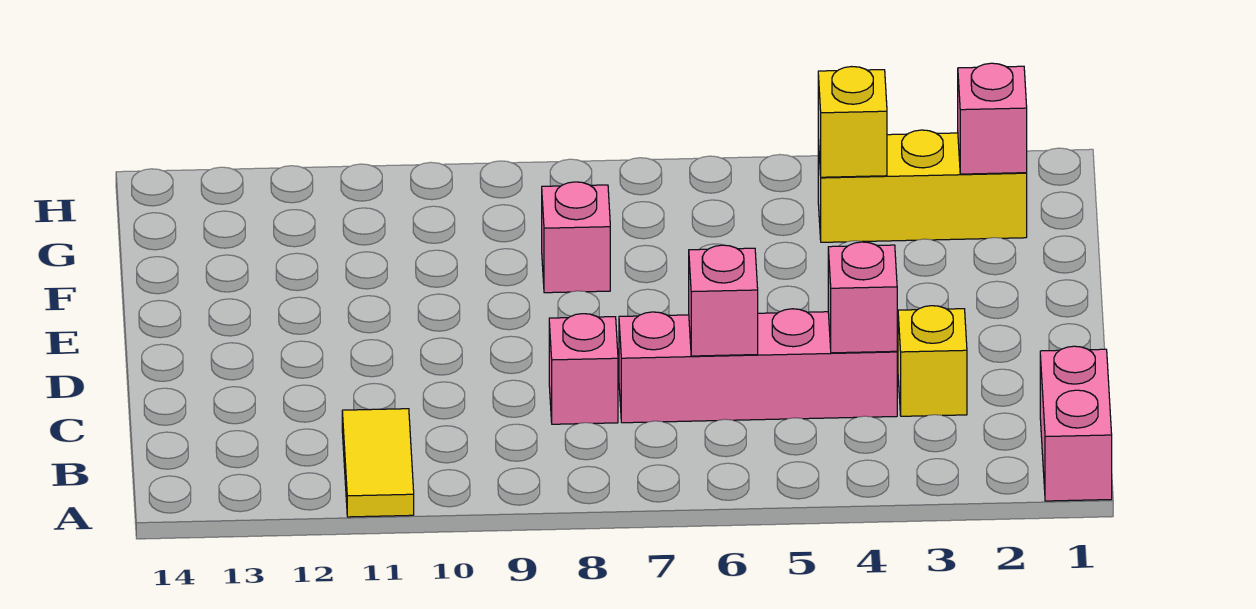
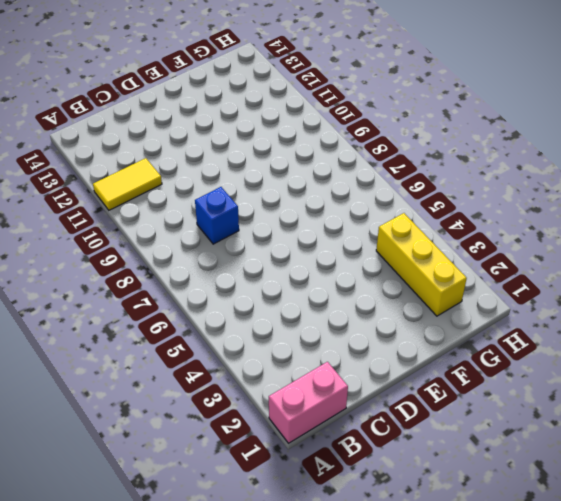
blue 1x1 brick [195,187,239,244] -> pink 1x1 brick [549,314,618,424]
none -> yellow 1x1 brick [898,306,967,416]
none -> pink 1x4 brick [619,309,897,423]

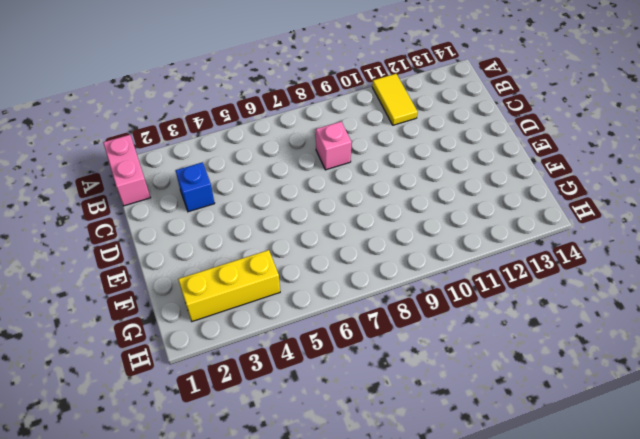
blue 1x1 brick [175,162,215,212] -> yellow 1x1 brick [898,306,967,416]
none -> pink 1x4 brick [619,309,897,423]
none -> pink 1x1 brick [542,182,610,293]

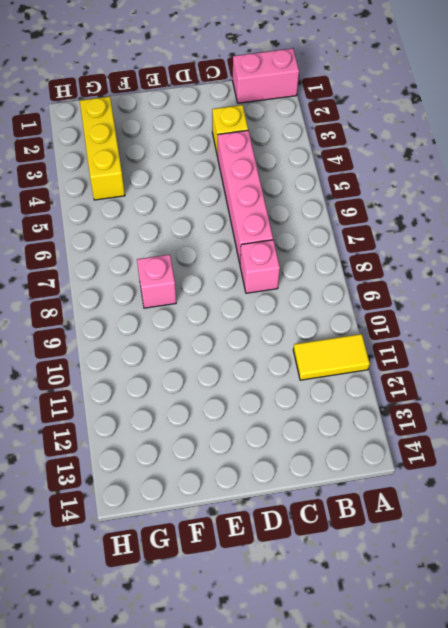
none -> pink 1x1 brick [828,242,897,353]
none -> pink 1x1 brick [689,245,758,356]

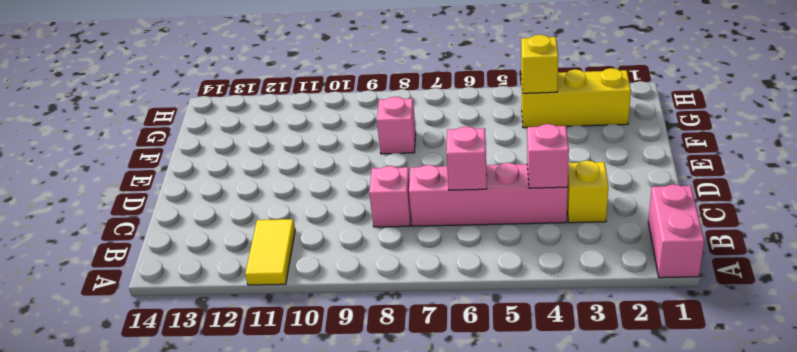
none -> pink 1x1 brick [958,63,1027,174]

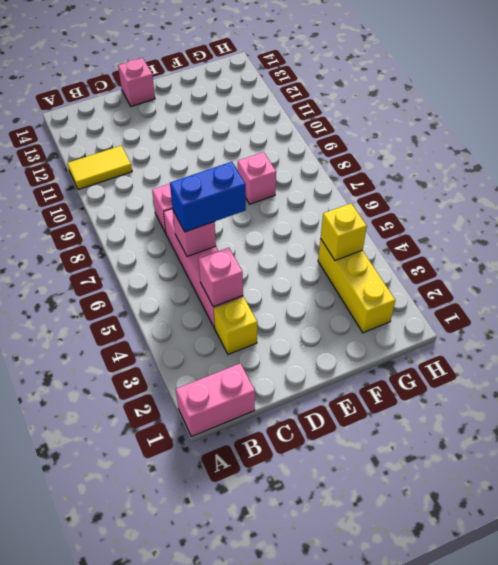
blue 1x2 brick [170,162,246,232] -> none
pink 1x1 brick [118,58,155,106] -> pink 1x1 brick moved to [958,63,1027,174]

